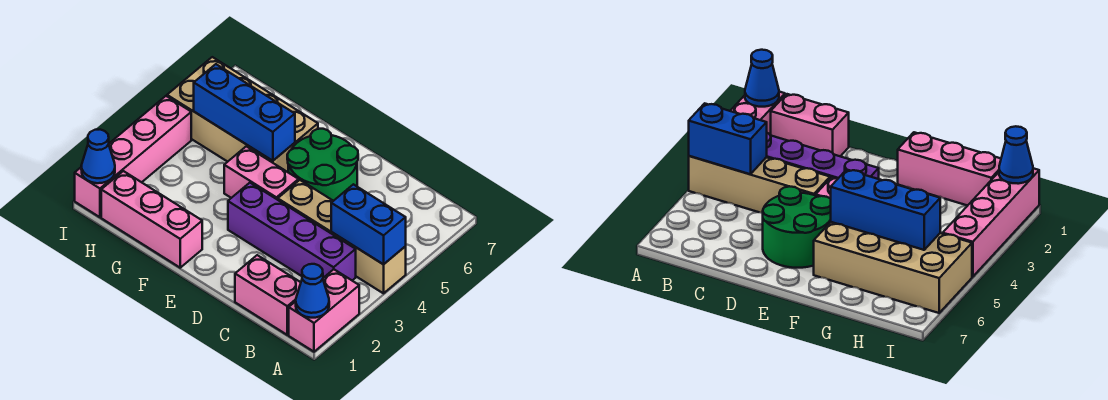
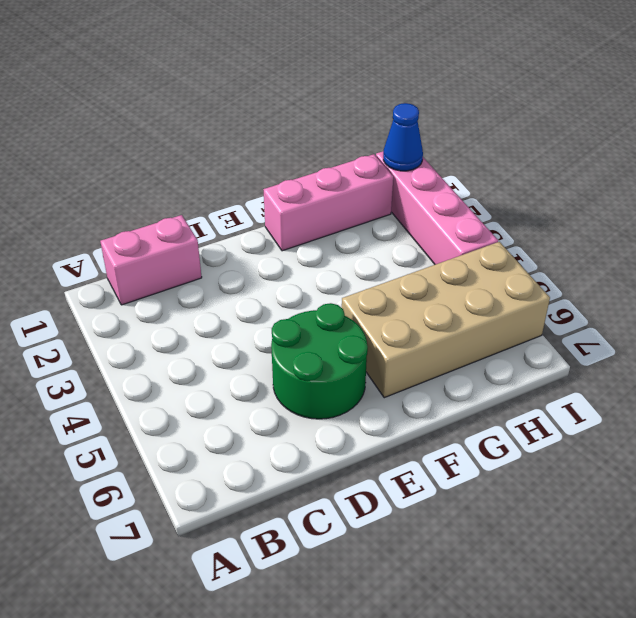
none -> pink 1x2 brick [289,269,359,352]
none -> tan 1x4 brick [278,180,406,293]
none -> purple 1x4 brick [228,183,356,280]

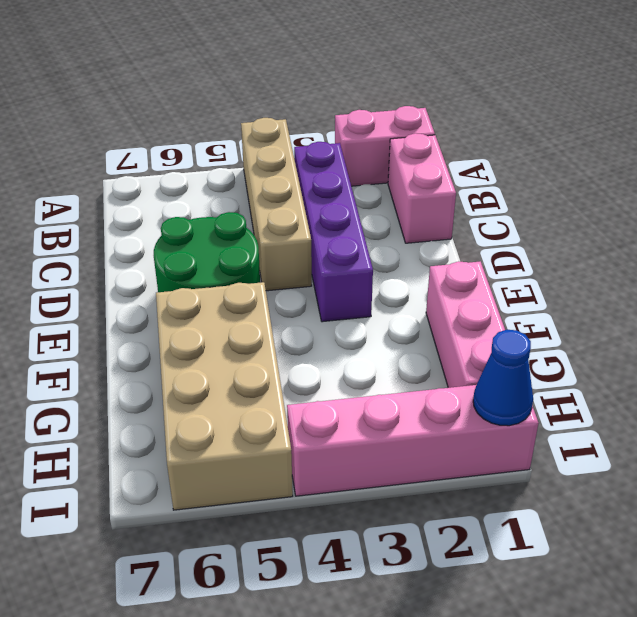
none -> pink 1x2 brick [224,146,299,200]
none -> blue 1x1 cone [296,264,329,318]
none -> blue 1x2 brick [331,184,406,264]

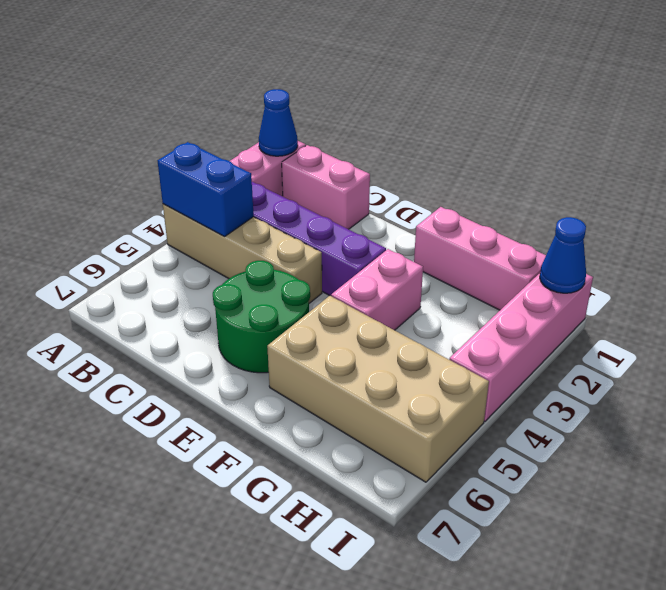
pink 1x2 brick [331,249,423,330] -> pink 1x2 brick turned to [224,146,299,200]
none -> blue 1x3 brick [194,64,295,161]

